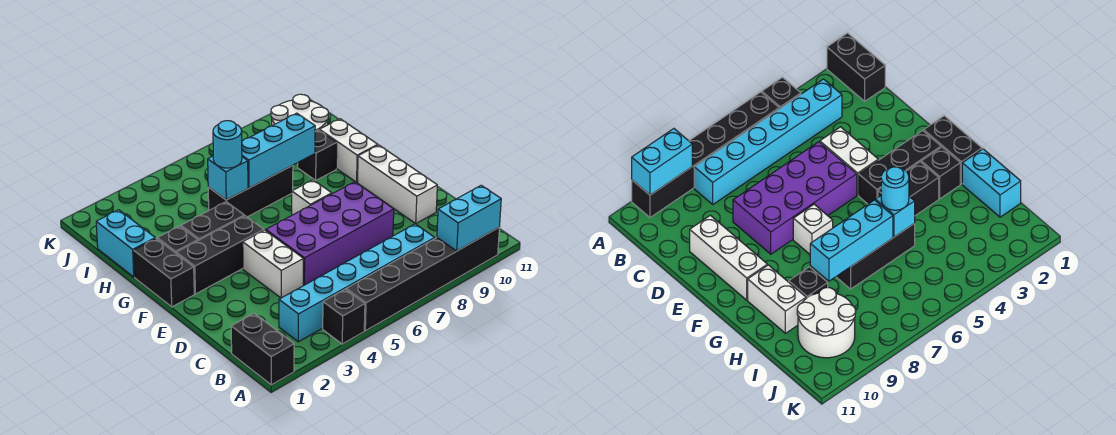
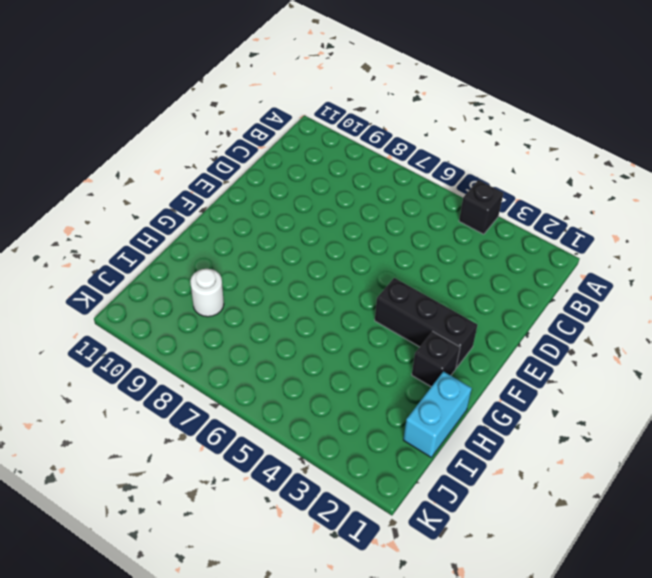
white 1x1 round brick [190,269,224,317] -> white 2x2 round brick [271,94,328,131]
none -> black 1x2 brick [231,313,294,385]
none -> black 1x6 brick [346,228,499,331]
none -> cyan 1x6 brick [279,224,435,342]

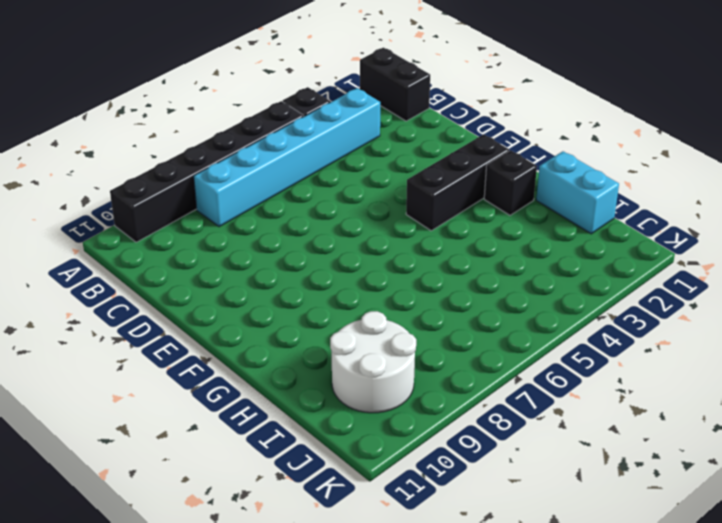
none -> white 1x2 brick [243,230,303,298]
none -> purple 2x4 brick [266,182,394,285]
none -> white 1x3 brick [358,145,437,224]

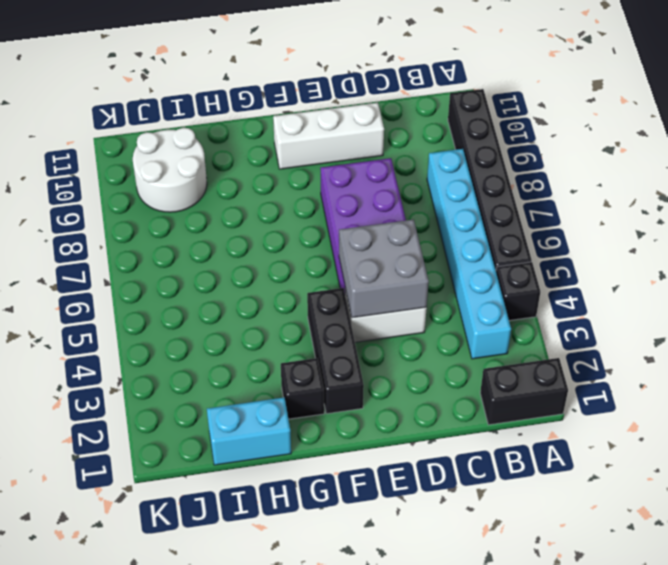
grey 2x2 brick [339,219,429,318] -> none
none -> black 1x2 brick [134,238,194,307]
none -> white 1x1 brick [292,180,332,215]
none -> black 1x2 brick [181,202,244,241]

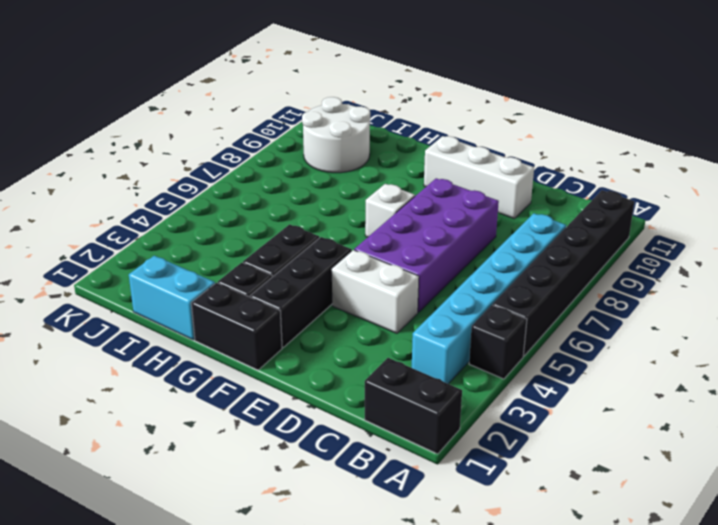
none -> white 1x2 brick [320,119,378,182]
none -> black 1x3 brick [208,165,293,217]
none -> black 1x1 brick [298,130,337,180]

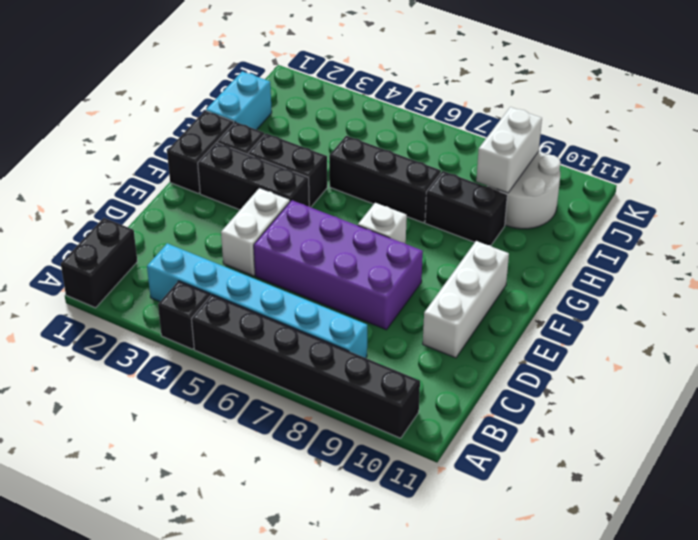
black 1x2 brick [425,171,507,246] -> black 1x1 brick [298,130,337,180]
white 1x2 brick [476,107,542,193] -> white 1x2 brick moved to [320,119,378,182]
none -> cyan 1x2 brick [437,185,501,251]
none -> cyan 1x1 brick [208,156,248,200]
none -> cyan 1x3 brick [242,113,315,188]

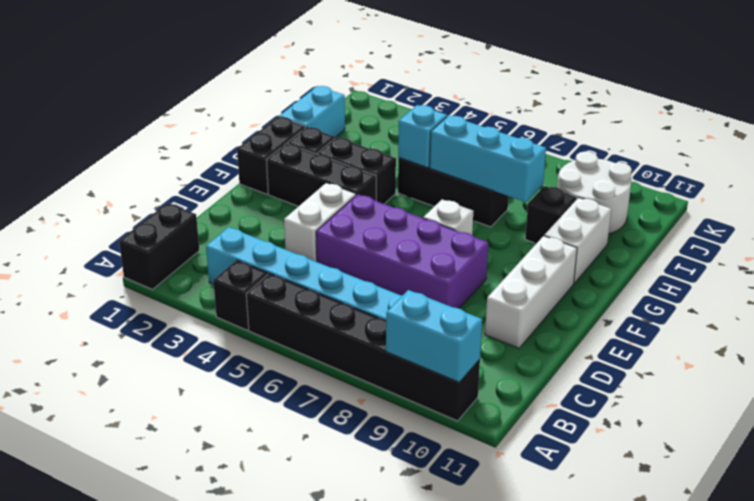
none -> cyan 1x1 round brick [213,121,242,168]

